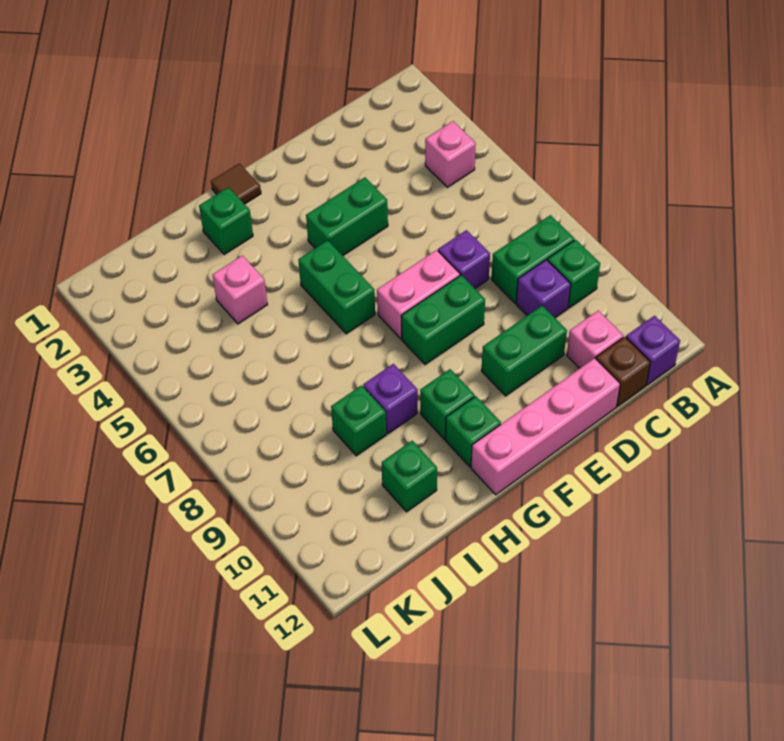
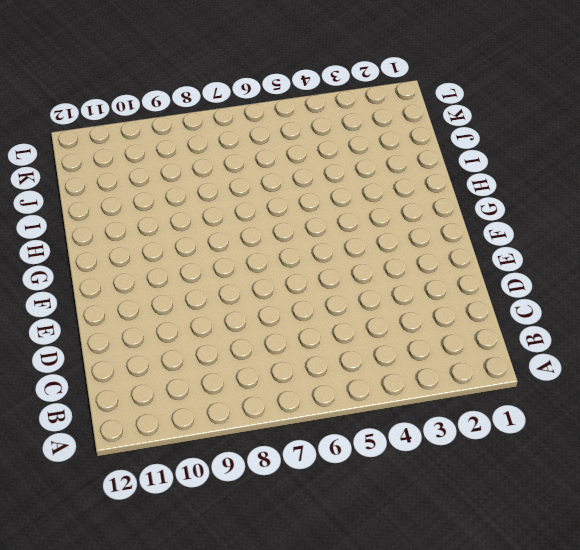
none -> pink 1x1 brick [425,121,476,187]
none -> green 1x2 brick [491,215,574,303]
none -> green 1x1 brick [548,240,600,308]

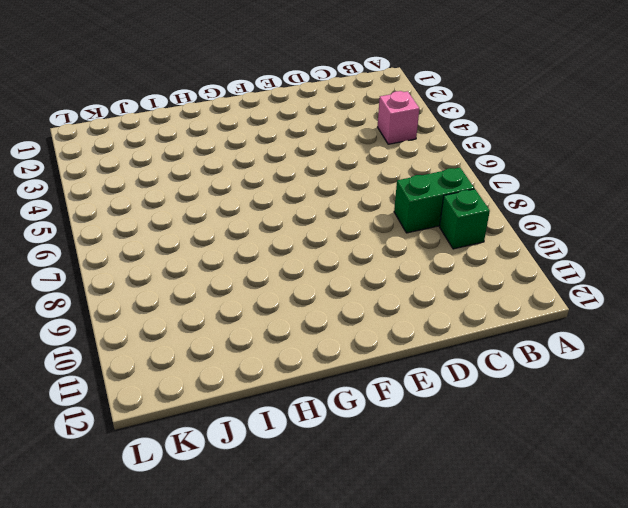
none -> purple 1x1 brick [626,316,680,385]
none -> purple 1x1 brick [516,260,571,318]
none -> pink 1x1 brick [567,311,623,368]

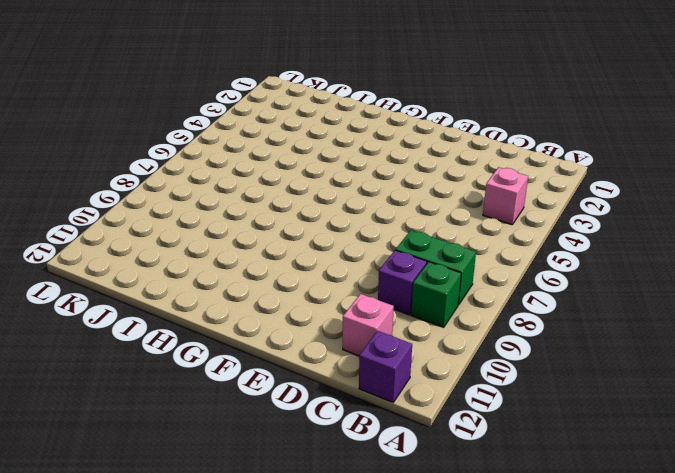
none -> brown 1x1 brick [596,337,650,406]
none -> purple 1x1 brick [438,230,490,288]
none -> green 1x2 brick [481,306,567,396]

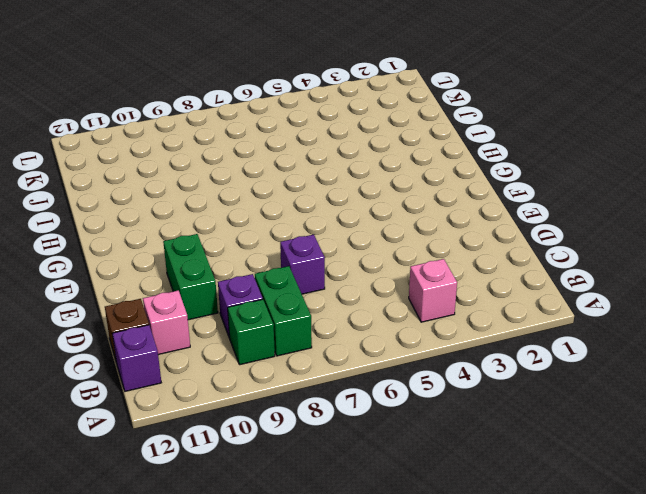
none -> pink 1x4 brick [471,358,620,495]
none -> green 1x2 brick [306,177,388,256]
none -> pink 1x2 brick [377,250,460,339]

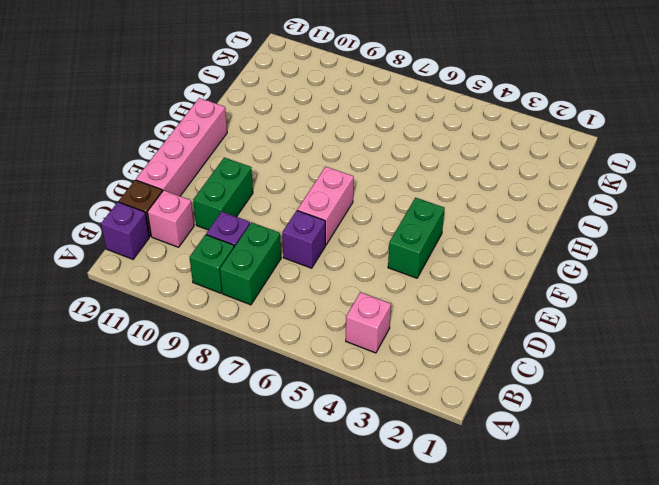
none -> green 1x2 brick [401,275,485,365]
none -> brown 1x1 tile [211,163,261,204]
none -> green 1x2 brick [298,240,375,334]

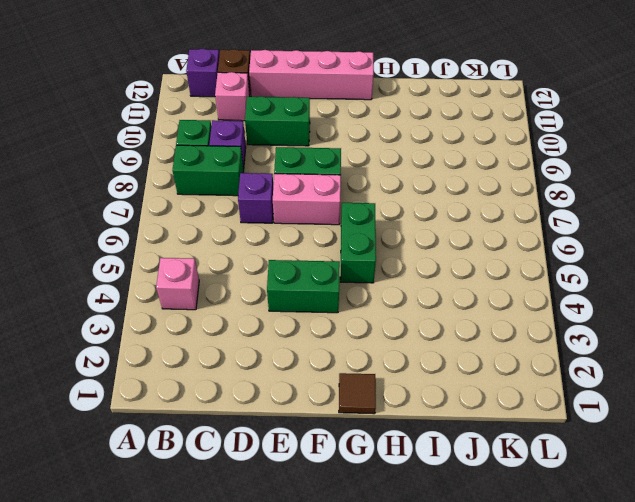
none -> green 1x1 brick [420,369,475,439]
none -> green 1x1 brick [445,396,501,467]
none -> green 1x1 brick [199,187,253,255]

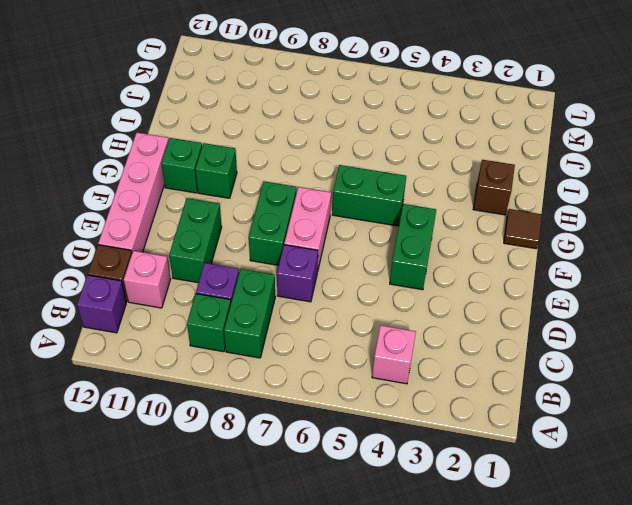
brown 1x1 brick [473,160,515,215] -> green 1x1 brick [199,187,253,255]
none -> purple 1x1 brick [363,364,418,434]
none -> pink 1x1 brick [213,256,267,324]
none -> green 1x1 brick [331,385,386,456]

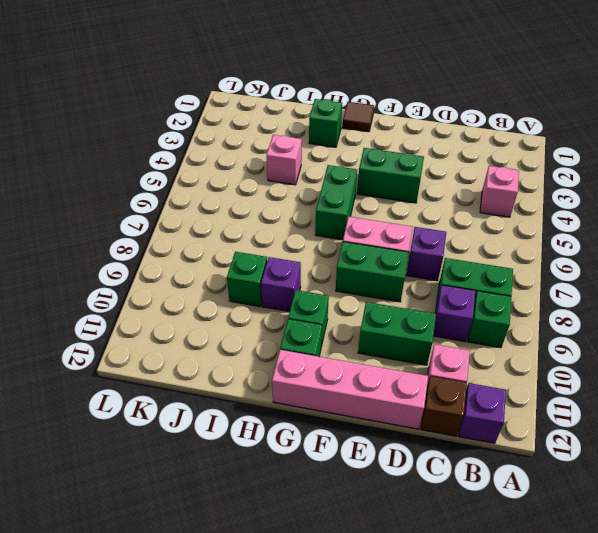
none -> green 1x1 brick [382,441,437,512]

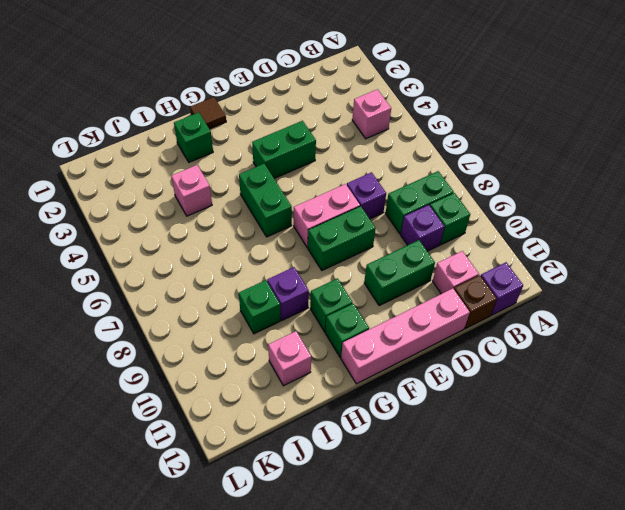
pink 1x1 brick [268,331,311,386] -> green 1x1 brick [382,441,437,512]

